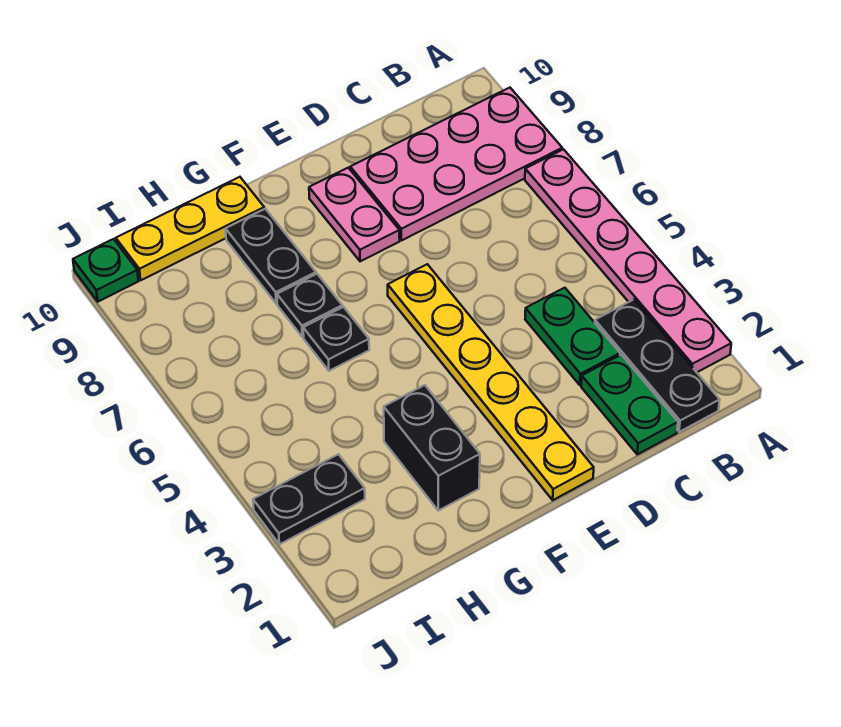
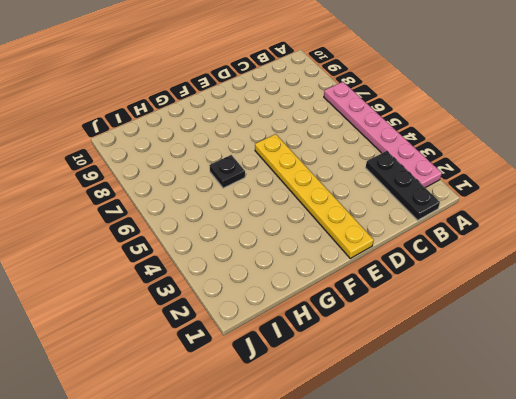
none -> pink 2x4 plate [350,88,562,240]
none -> green 1x2 plate [581,355,678,454]
none -> green 1x2 plate [525,288,620,385]

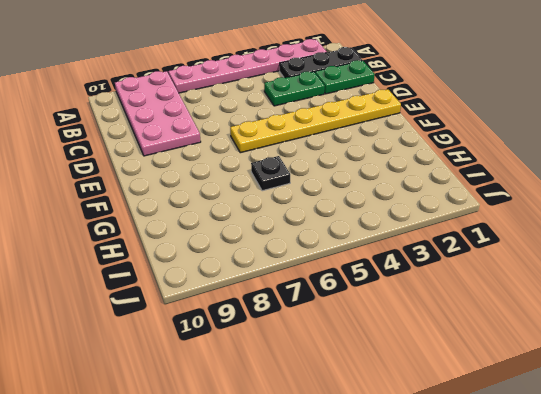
none -> pink 1x2 plate [309,168,400,261]
none -> black 1x2 brick [384,385,480,511]
none -> black 1x1 plate [277,274,342,337]

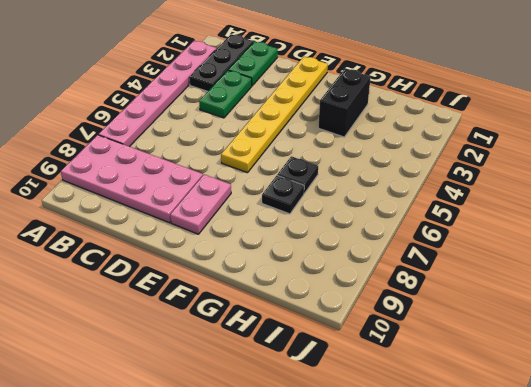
none -> black 1x2 plate [226,209,316,304]
none -> yellow 1x3 plate [116,177,264,280]
none -> black 1x2 plate [253,454,365,544]

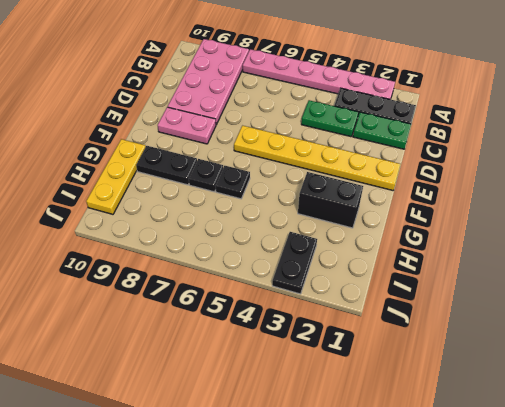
none -> green 1x1 plate [73,239,138,302]

